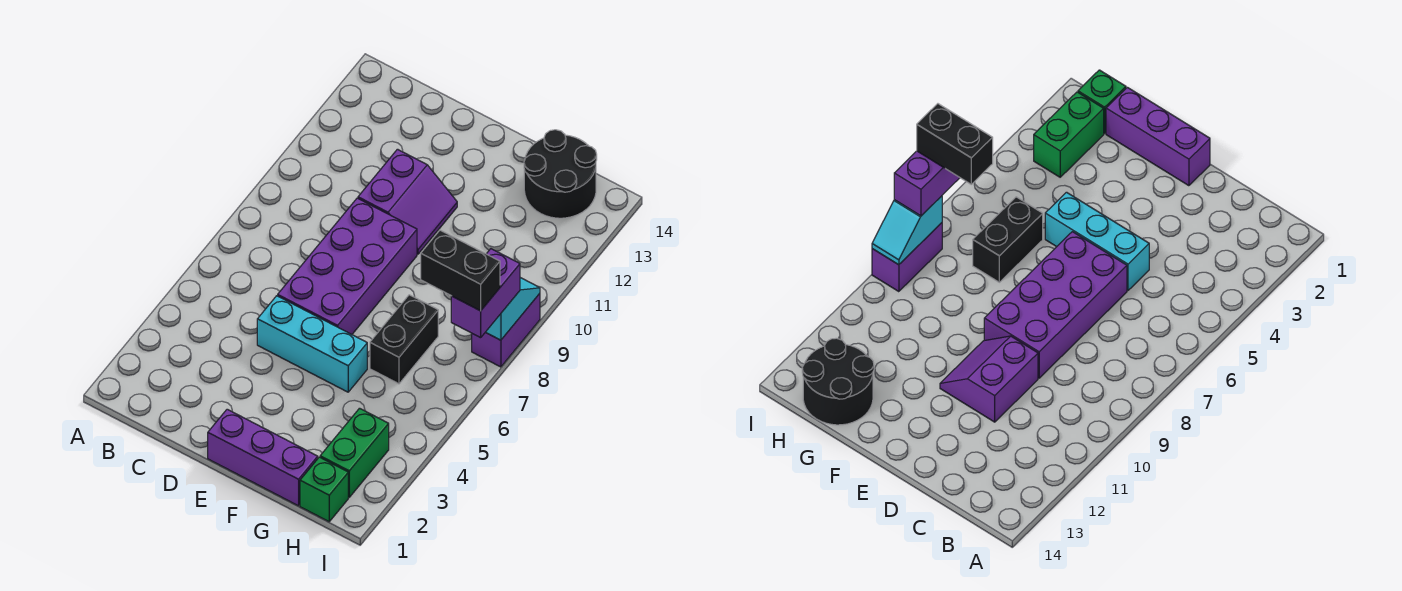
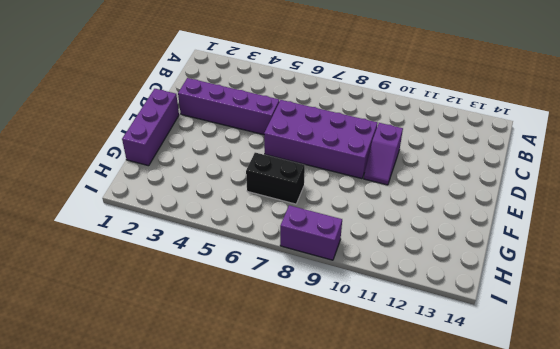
purple 1x4 brick [178,78,279,135] -> cyan 1x3 brick [257,296,367,392]
purple 1x2 slope [364,123,403,185] -> purple 2x2 slope [358,149,457,254]
none -> black 2x2 round brick [524,130,597,218]
none -> green 1x1 brick [300,457,348,522]
none -> green 1x2 brick [320,408,389,497]

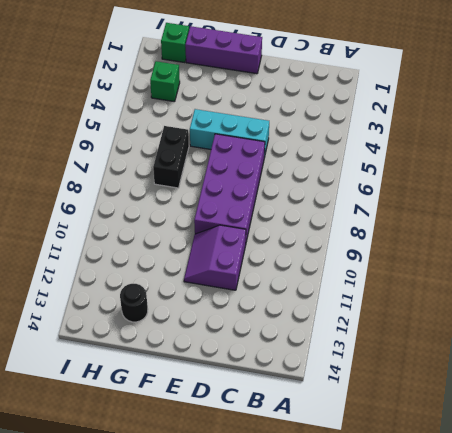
black 1x1 round brick [120,284,148,322] -> black 2x2 round brick [524,130,597,218]
green 1x1 brick [150,61,180,102] -> green 1x2 brick [320,408,389,497]
none -> purple 1x2 brick [472,294,540,367]
none -> cyan 1x2 slope [486,278,540,340]
none -> purple 1x2 brick [451,249,520,338]

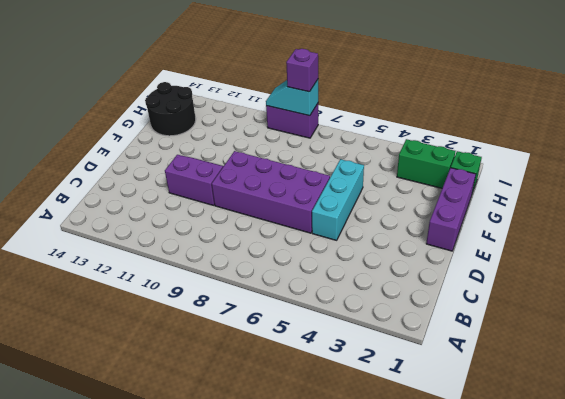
purple 1x1 brick [286,49,318,92] -> purple 1x2 brick [451,249,520,338]
none -> black 1x2 brick [370,295,438,384]
none -> black 1x2 brick [421,230,500,311]

